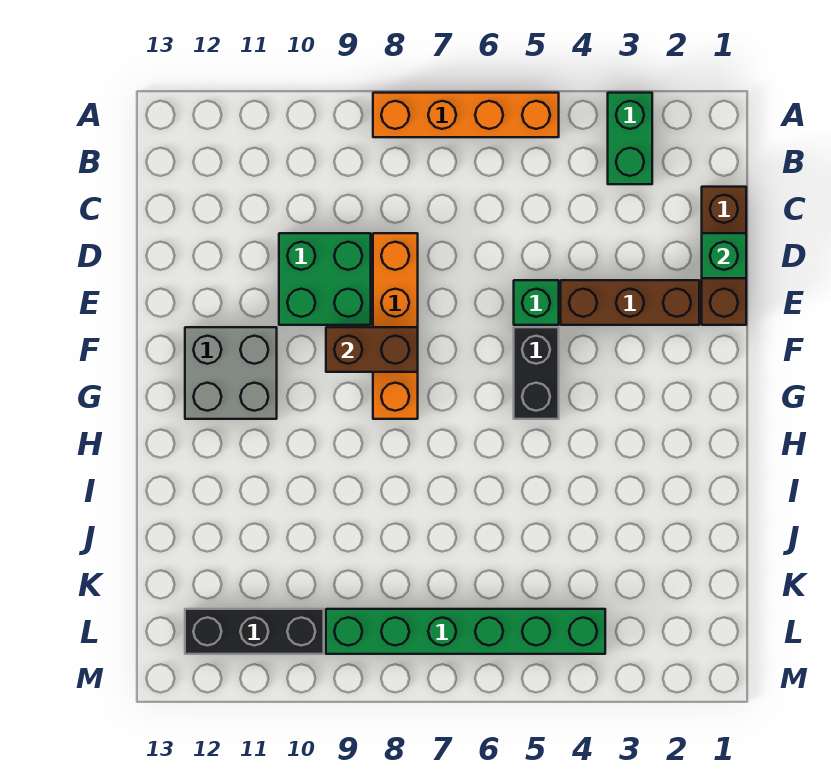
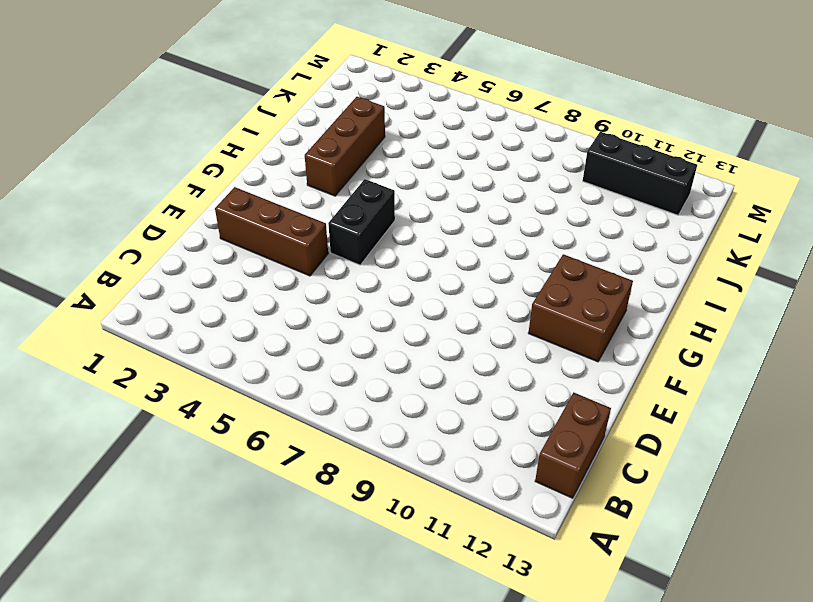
brown 1x2 brick [535,393,611,498] -> brown 1x2 brick turned to [326,327,418,372]
brown 2x2 brick [529,254,633,362] -> grey 2x2 brick [185,327,277,419]
brown 1x3 brick [305,97,385,196] -> brown 1x3 brick moved to [702,187,746,325]
none -> green 1x2 brick [608,93,652,184]
none -> orange 1x4 brick [373,93,559,137]
none -> orange 1x4 brick [373,233,418,419]

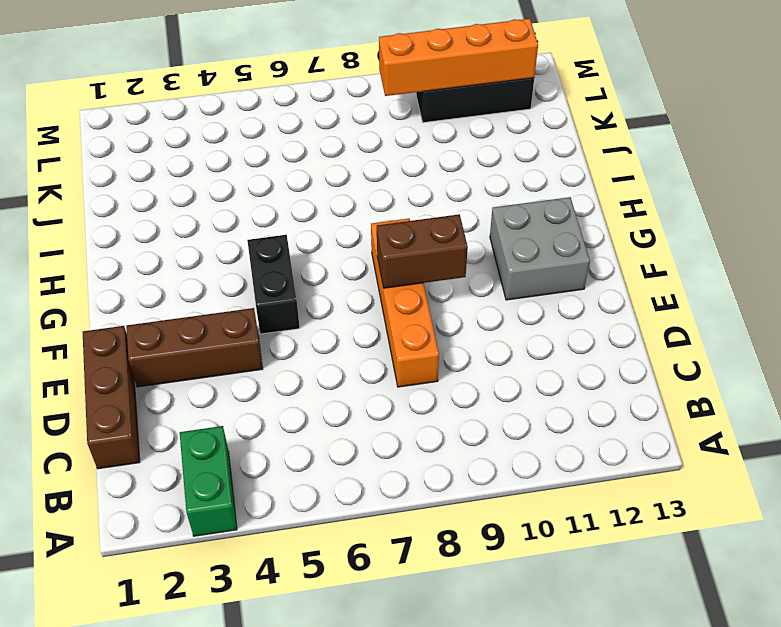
orange 1x4 brick [379,19,538,96] -> orange 1x4 brick moved to [373,93,559,137]
none -> green 2x2 brick [279,233,371,325]
none -> green 1x1 brick [514,280,559,325]
none -> green 1x6 brick [326,609,605,654]

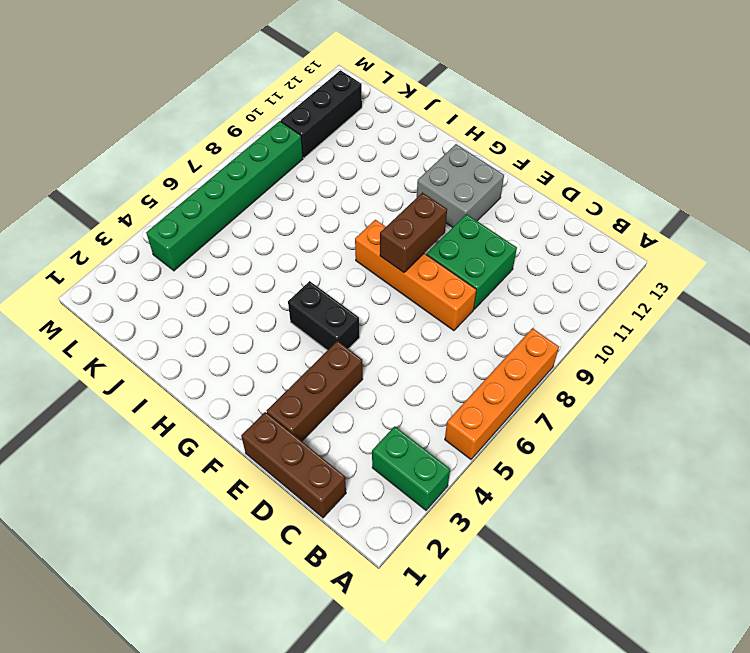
none -> green 1x1 brick [514,280,559,325]
none -> green 1x1 brick [702,233,746,278]

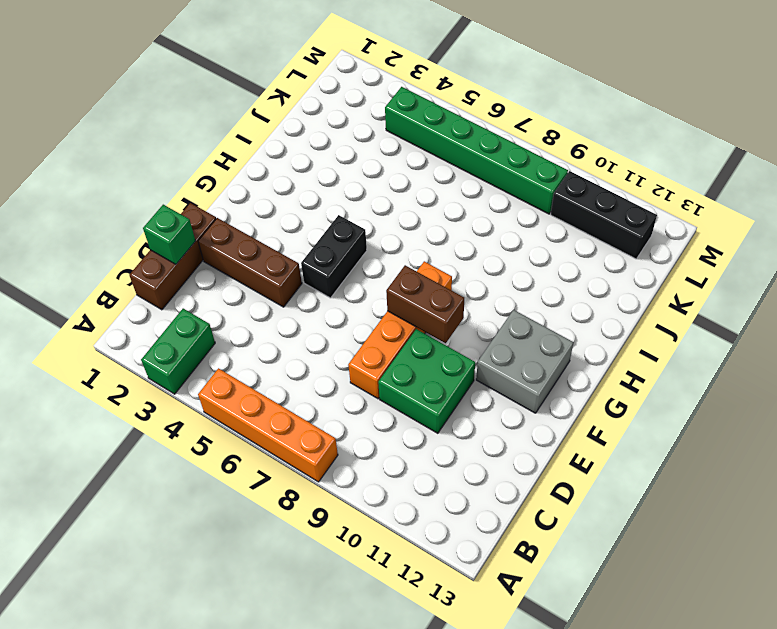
none -> green 1x1 brick [514,280,559,325]

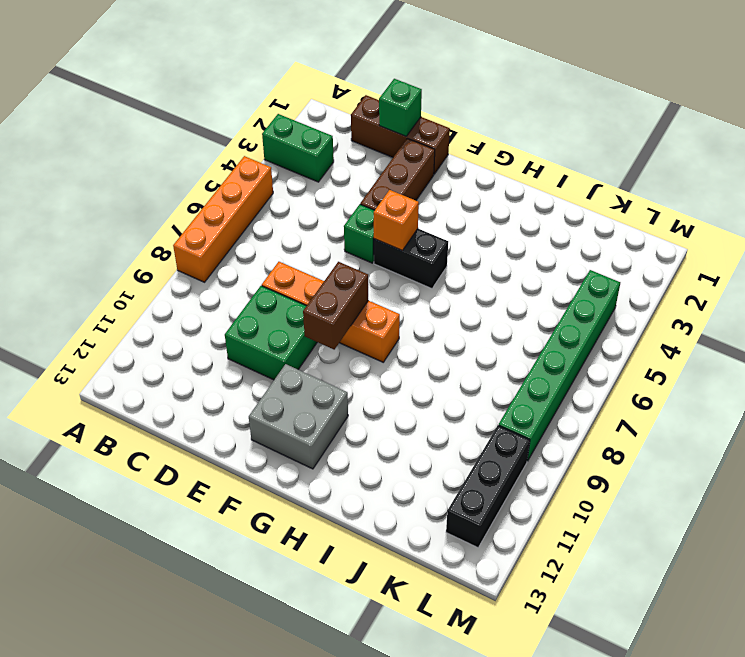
orange 1x1 brick [374,190,419,251] -> none

